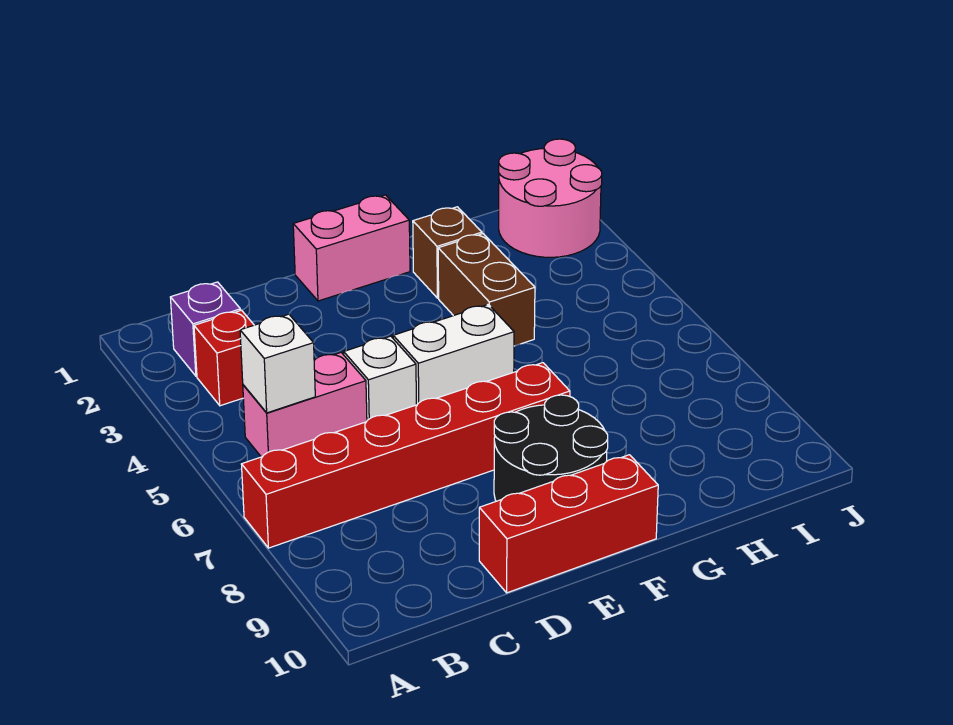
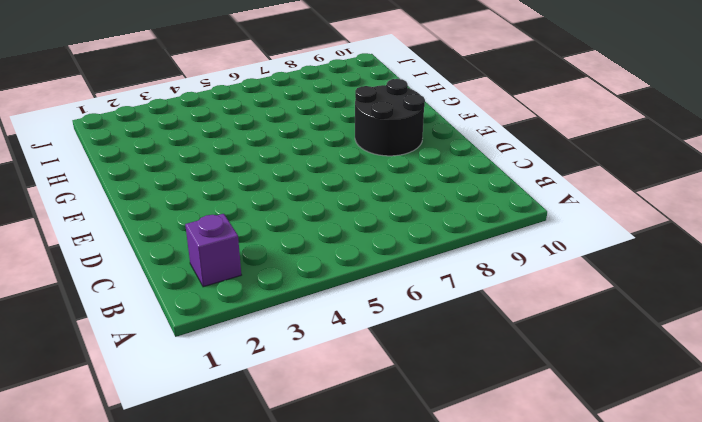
none -> red 1x6 brick [241,363,570,548]
none -> red 1x1 brick [194,310,254,406]
none -> pink 1x2 brick [243,353,367,457]

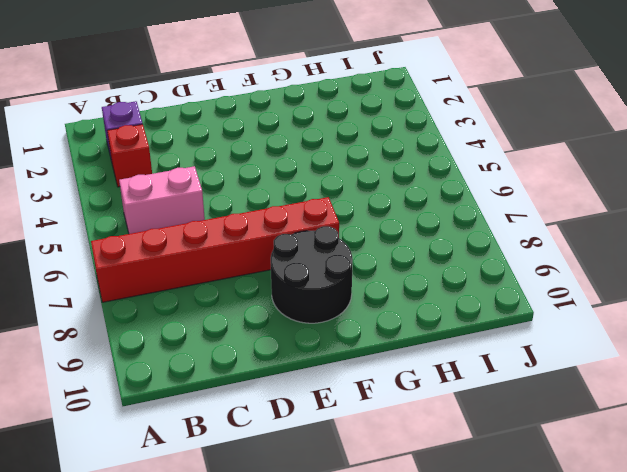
none -> white 1x1 brick [344,336,416,420]
none -> red 1x3 brick [479,455,658,593]
none -> pink 1x2 brick [293,195,410,301]

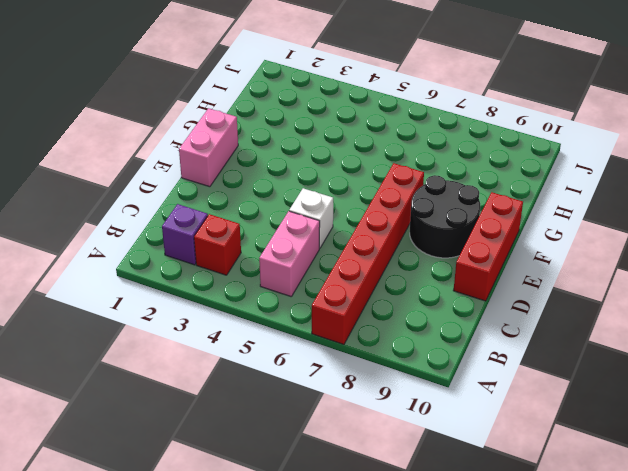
none -> white 1x2 brick [393,304,514,405]
none -> brown 1x1 brick [413,207,482,298]
none -> brown 1x2 brick [438,234,535,346]

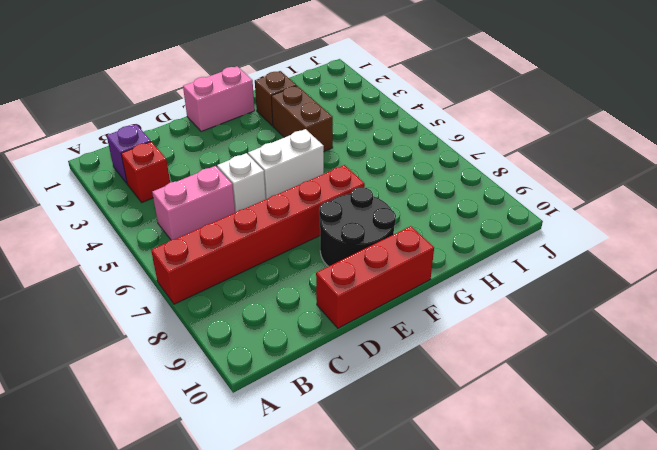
none -> pink 2x2 round brick [499,139,602,257]
none -> white 1x1 brick [240,314,315,413]

